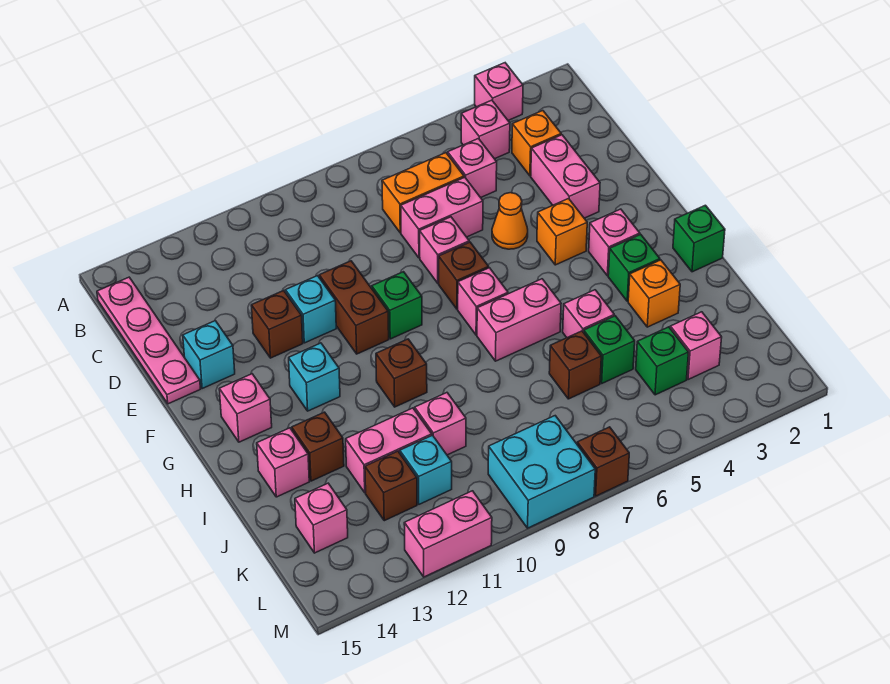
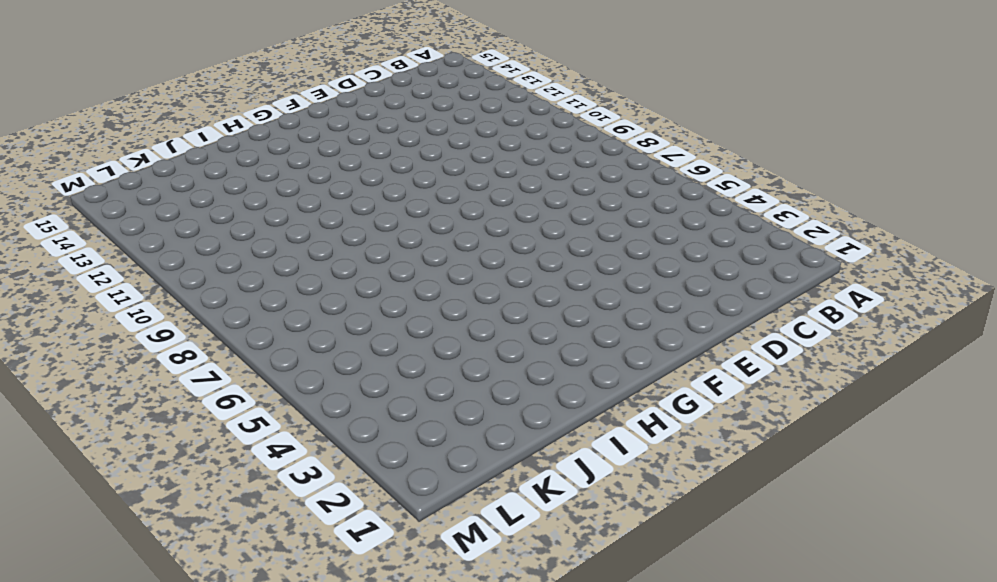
none -> pink 1x1 brick [475,63,523,120]
none -> pink 1x1 brick [461,100,510,159]
none -> pink 1x4 plate [97,277,200,404]
none -> orange 1x1 brick [512,111,561,176]

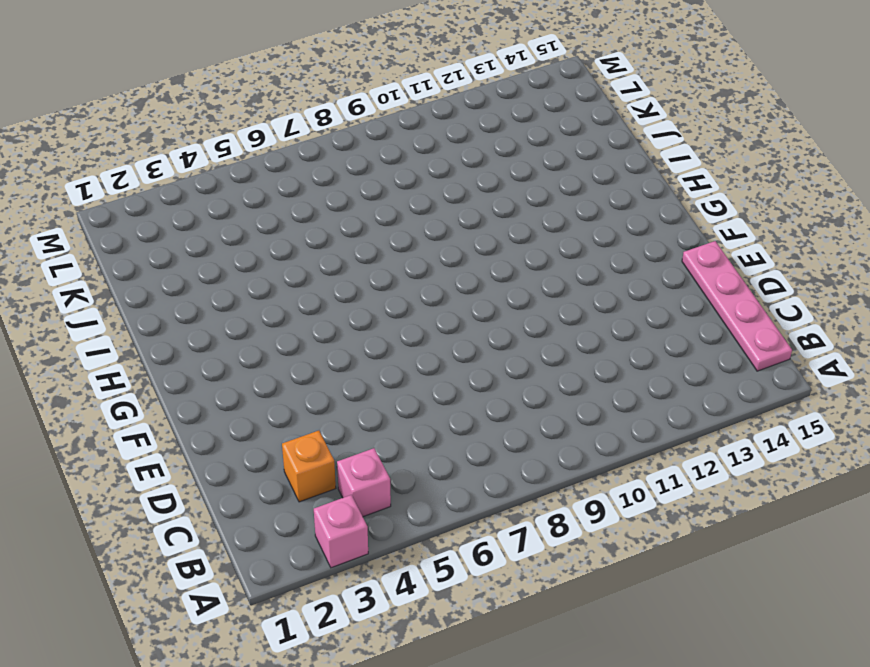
none -> pink 1x1 brick [448,139,497,198]
none -> orange 1x2 brick [382,153,464,233]
none -> pink 1x2 brick [531,135,600,218]
none -> pink 1x2 brick [401,177,483,258]

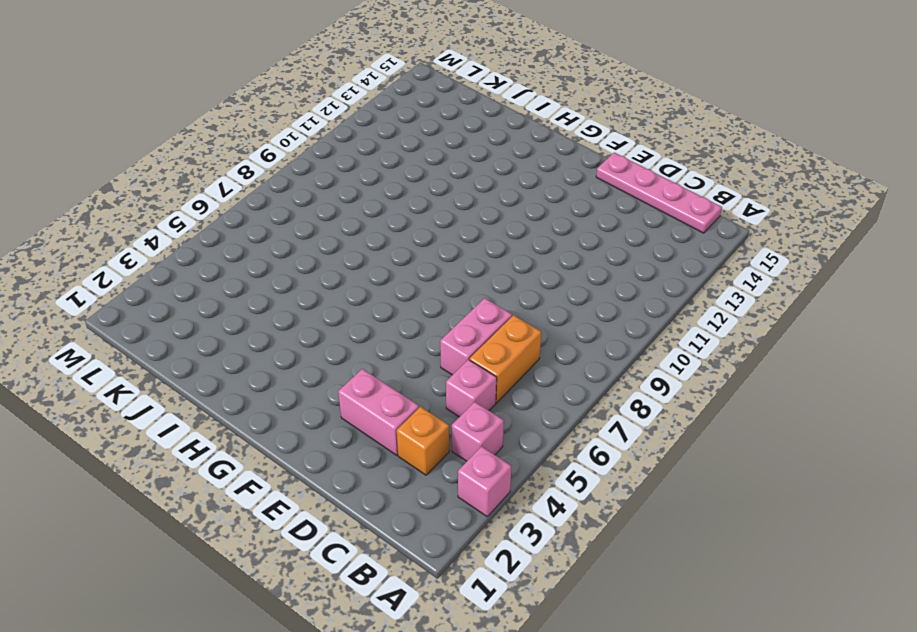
none -> orange 1x1 cone [492,193,528,249]
none -> pink 1x1 brick [420,217,469,283]
none -> brown 1x2 brick [319,261,389,354]
none -> cyan 1x1 brick [285,276,336,343]

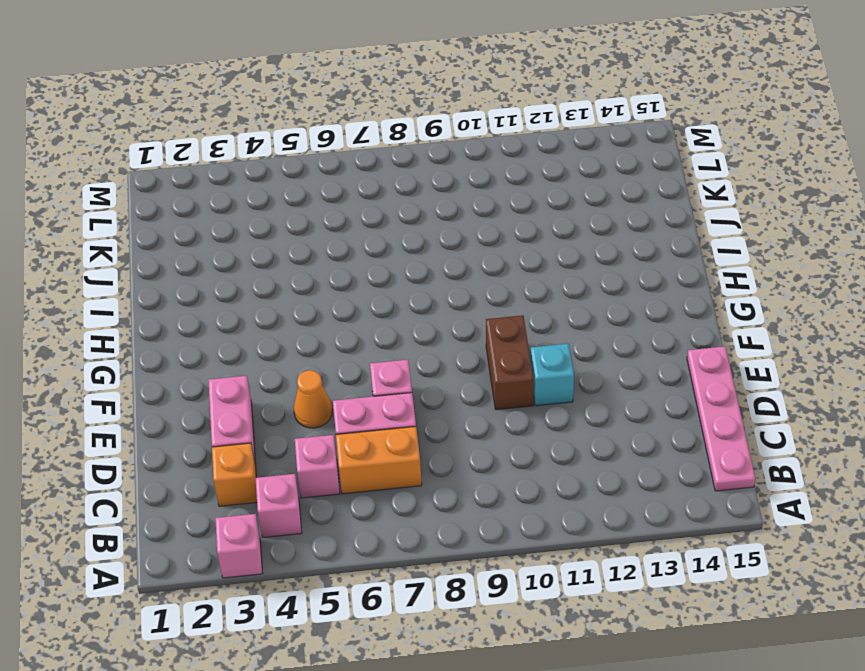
none -> brown 1x1 brick [251,291,303,358]
none -> cyan 1x1 brick [183,321,235,388]
none -> orange 1x1 brick [537,199,587,265]
none -> brown 1x1 brick [439,242,489,309]

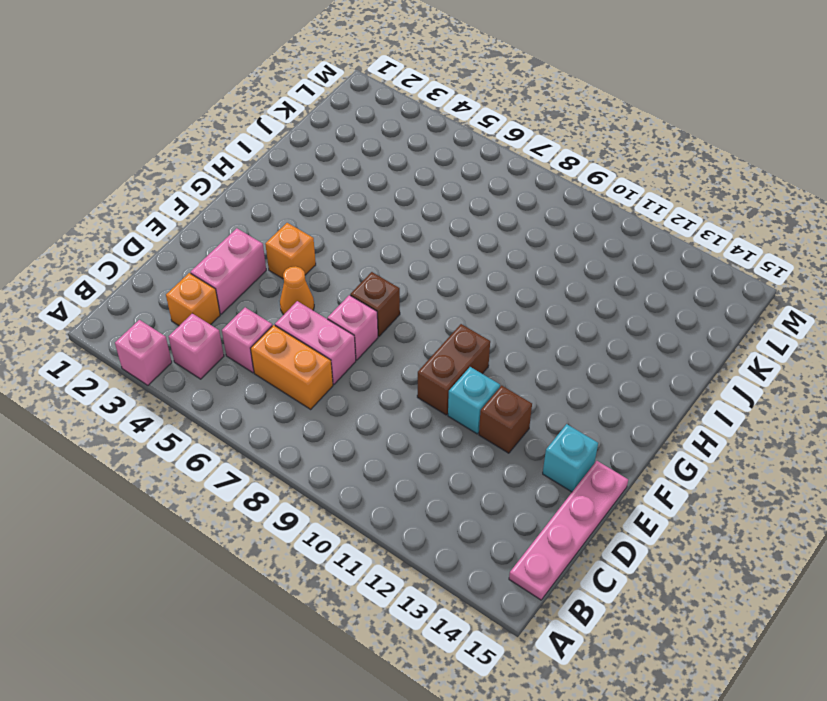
none -> green 1x1 brick [372,272,422,339]
none -> pink 1x1 brick [589,209,640,276]
none -> pink 1x1 brick [458,268,508,335]
none -> cyan 1x1 brick [289,343,340,411]

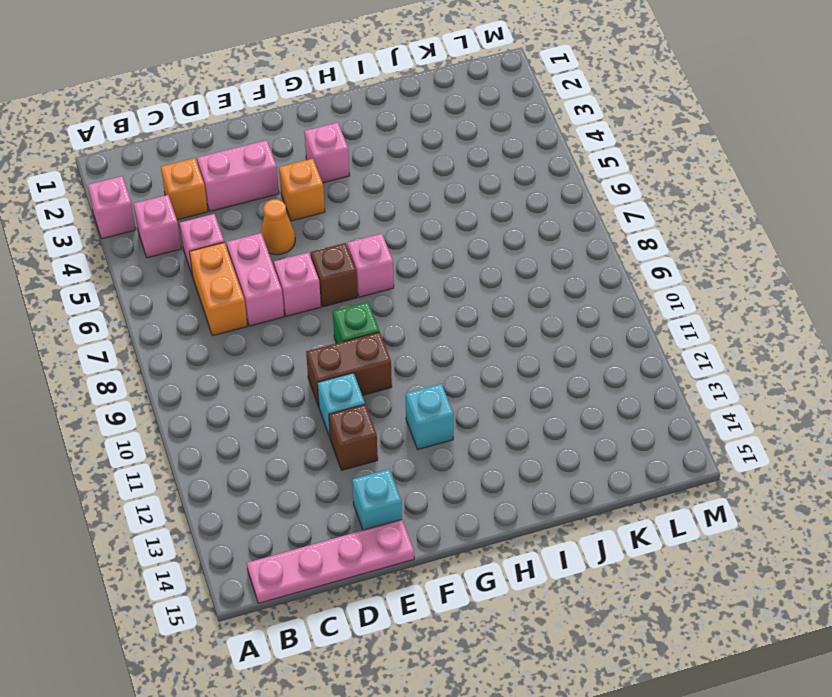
none -> pink 1x1 brick [219,374,272,442]
none -> green 1x1 brick [673,205,725,272]
none -> green 1x1 brick [608,234,660,301]
none -> pink 1x2 brick [477,279,561,361]

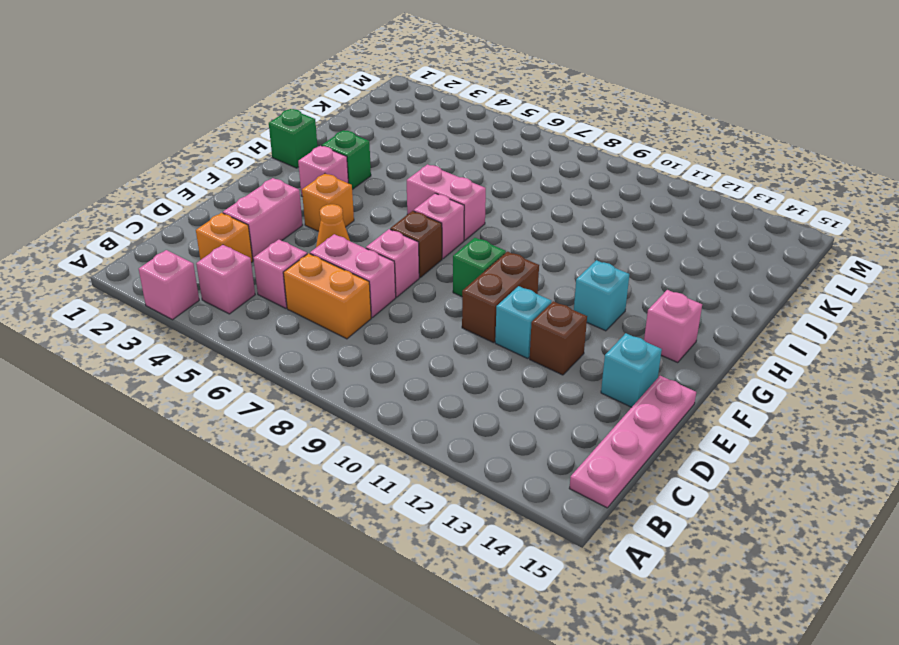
none -> brown 1x1 brick [376,339,427,407]
none -> orange 1x1 brick [628,260,680,327]
none -> pink 1x1 brick [563,290,614,338]
none -> brown 1x1 brick [292,412,344,481]

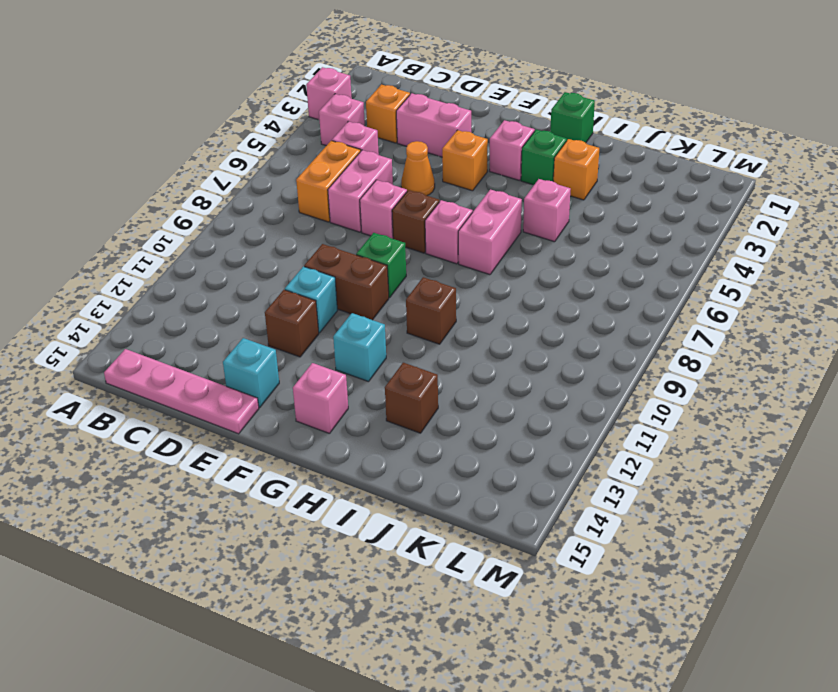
none -> pink 1x1 brick [257,428,309,497]
none -> green 1x1 brick [584,316,635,383]
none -> brown 1x1 brick [549,331,601,399]
none -> pink 1x1 brick [415,393,466,455]

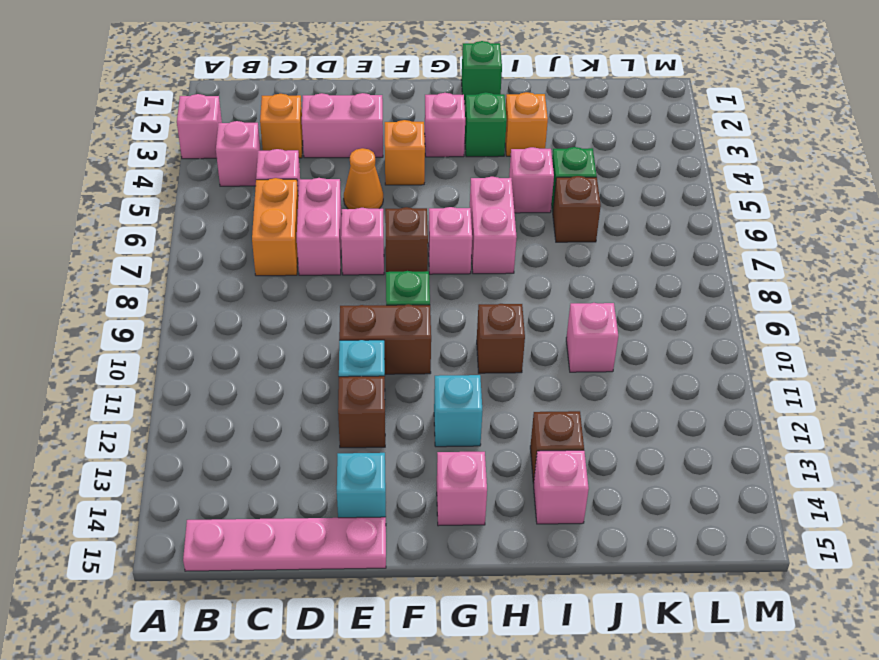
none -> pink 1x2 brick [346,408,432,493]
none -> pink 1x1 brick [670,312,722,380]
none -> green 1x1 brick [636,327,689,395]
none -> cyan 1x1 brick [400,435,452,504]

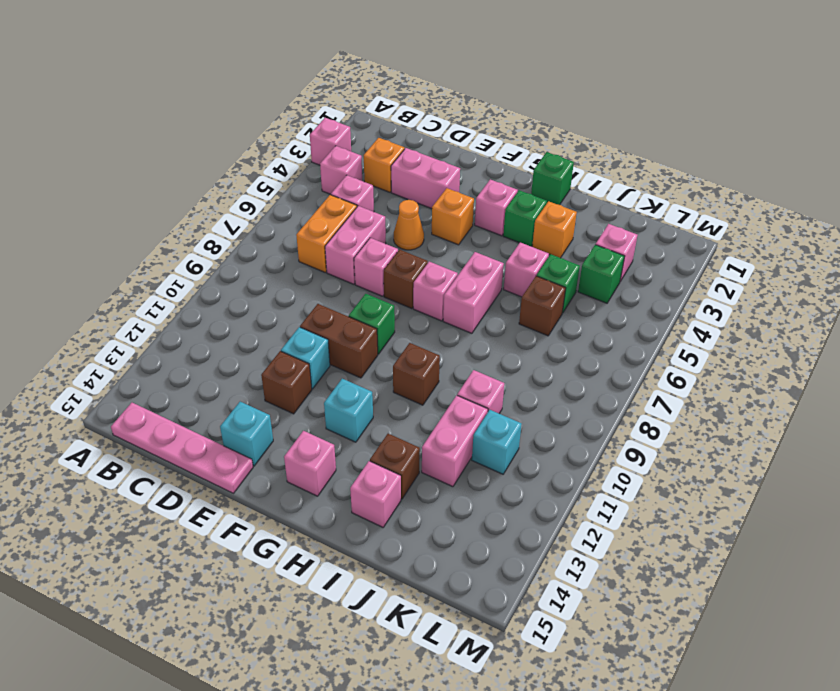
none -> brown 1x1 brick [365,451,417,521]
none -> pink 1x1 brick [295,483,348,553]
none -> cyan 2x2 brick [488,416,595,528]
none -> brown 1x1 brick [577,427,629,496]

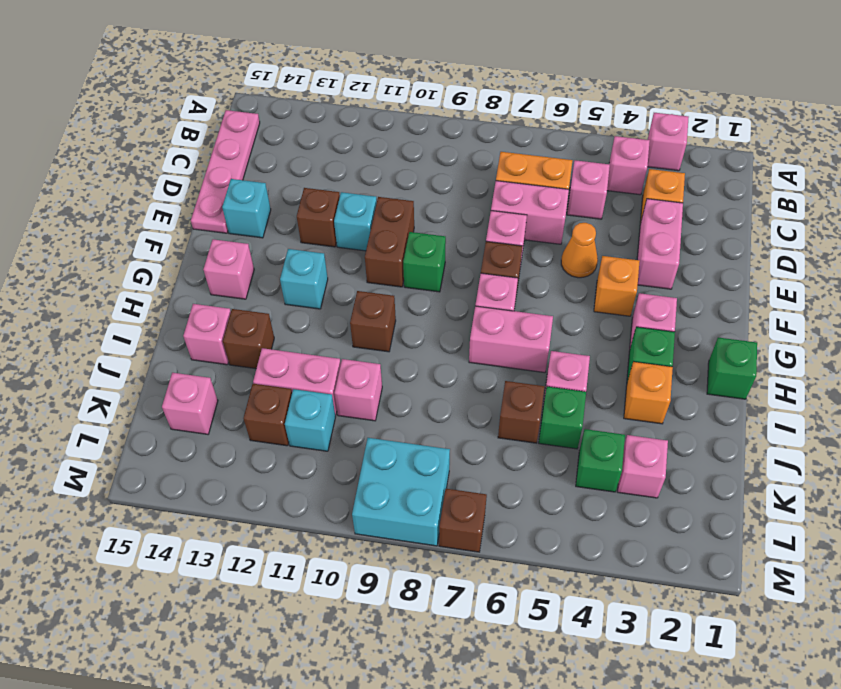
none -> pink 1x2 brick [404,491,492,577]

